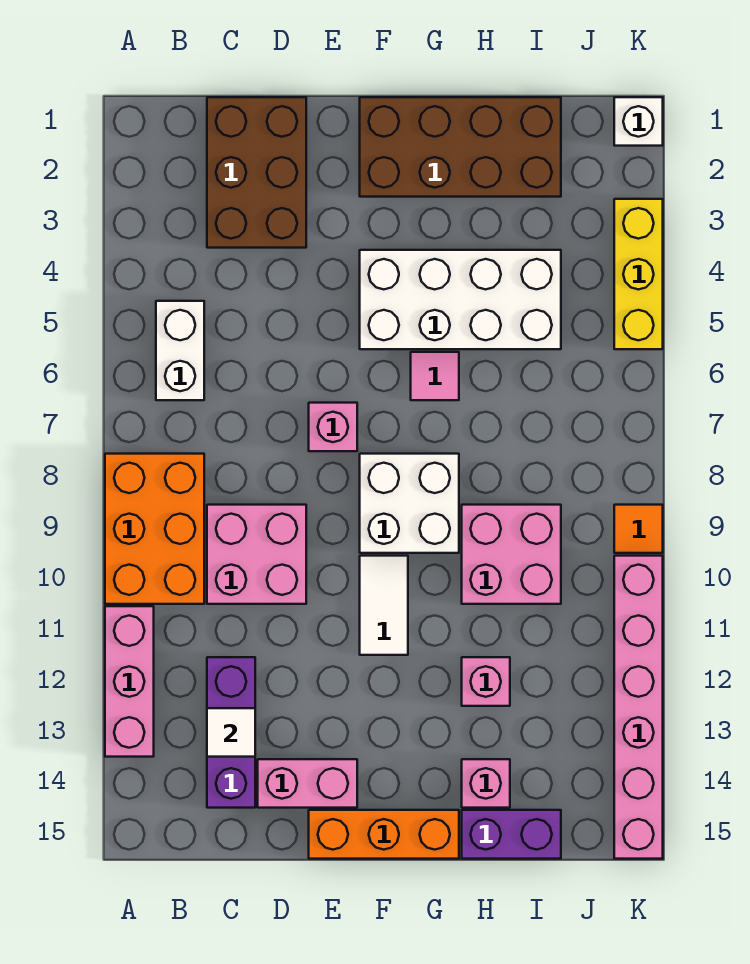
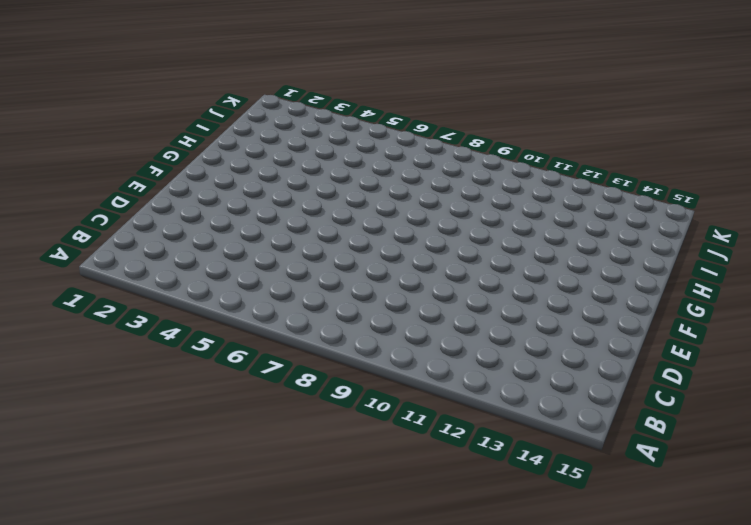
none -> orange 2x3 brick [105,454,204,604]
none -> pink 1x3 brick [105,606,154,757]
none -> white 1x2 brick [156,301,204,400]

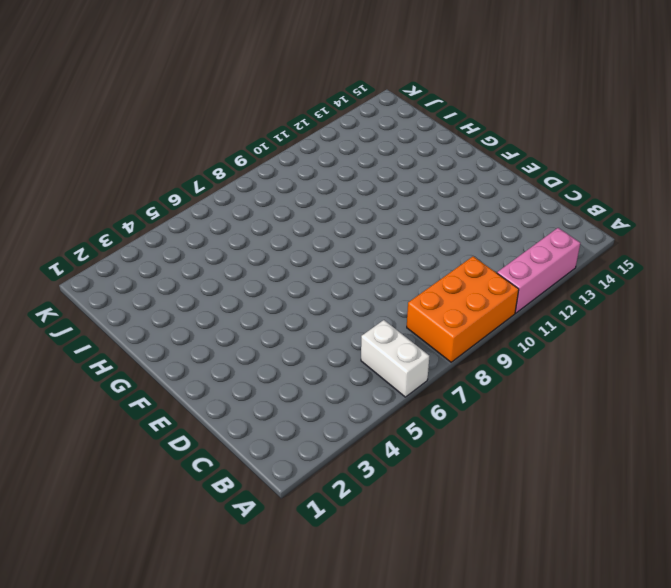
white 1x2 brick [361,320,429,397] -> white 1x2 brick turned to [156,301,204,400]
none -> brown 2x3 brick [207,97,306,248]
none -> pink 2x2 brick [207,505,306,604]
none -> purple 1x3 brick [207,657,255,808]

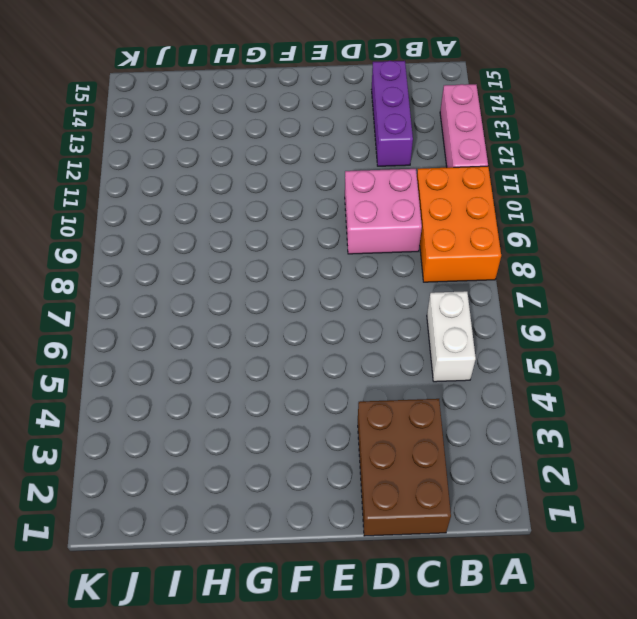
none -> pink 1x2 brick [258,759,357,808]
none -> pink 1x1 brick [309,403,357,451]
none -> orange 1x3 brick [309,810,459,859]

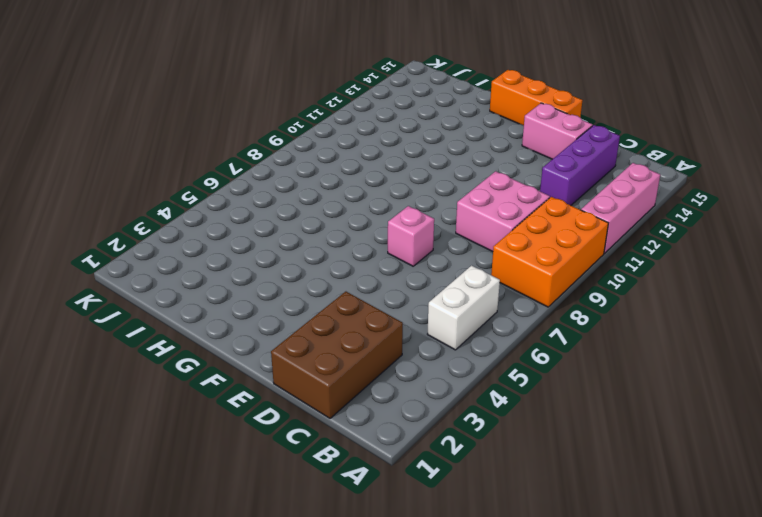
none -> brown 2x4 brick [360,97,561,197]
none -> white 2x4 brick [360,250,561,349]
none -> white 2x2 brick [360,454,459,553]

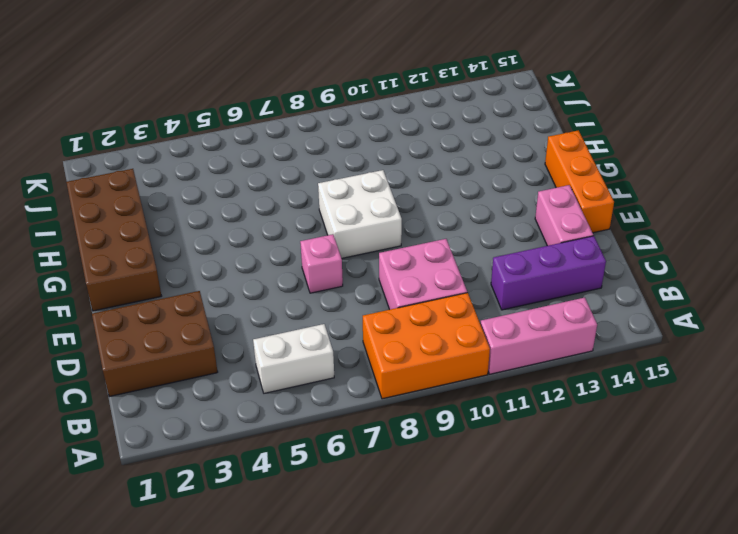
none -> white 2x4 brick [360,250,561,349]
none -> white 1x2 tile [360,556,408,655]
none -> pink 1x1 tile [411,352,459,400]

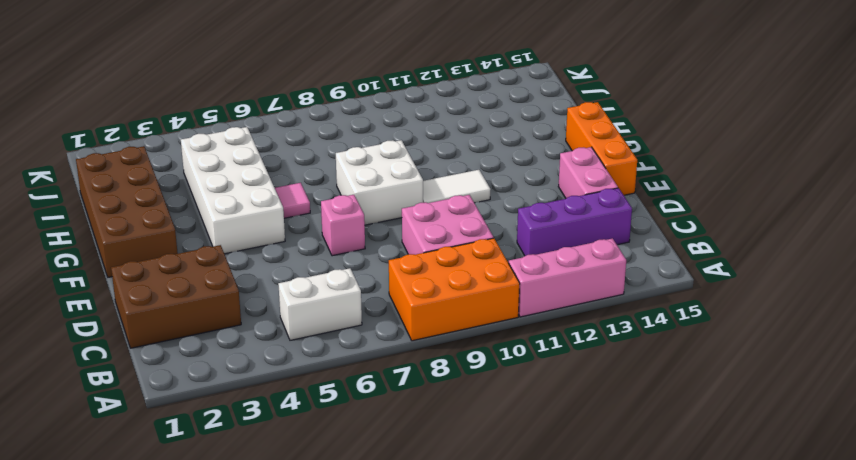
none -> pink 2x2 brick [462,505,561,604]
none -> pink 1x1 brick [462,657,510,706]
none -> pink 1x1 brick [462,759,510,808]

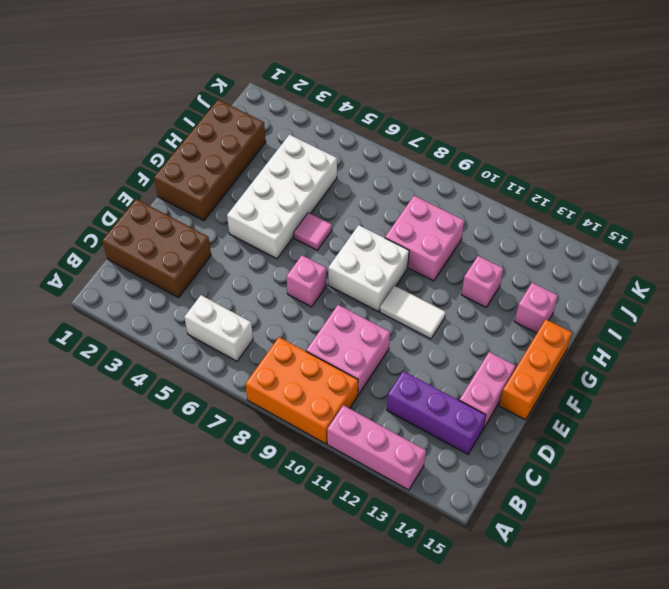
none -> purple 1x2 brick [462,810,561,859]
none -> white 1x1 brick [614,97,663,146]
none -> yellow 1x3 brick [614,199,663,349]

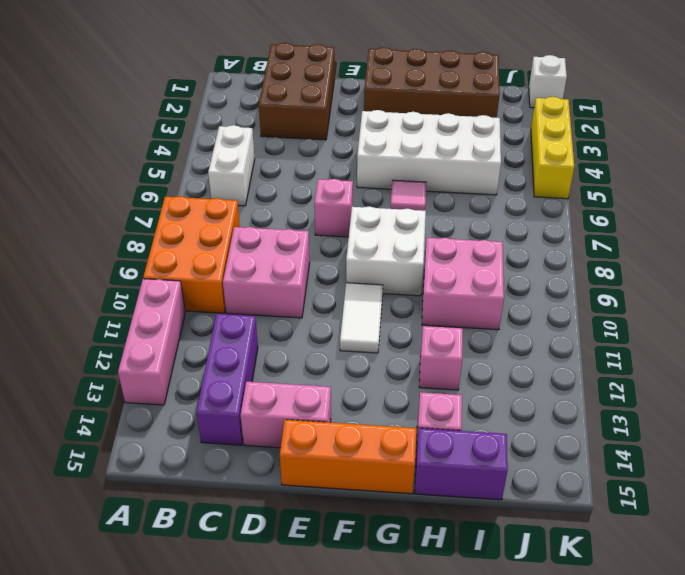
none -> orange 1x1 tile [614,505,663,553]
none -> pink 1x6 brick [614,556,663,859]
none -> white 1x1 tile [207,708,255,757]

